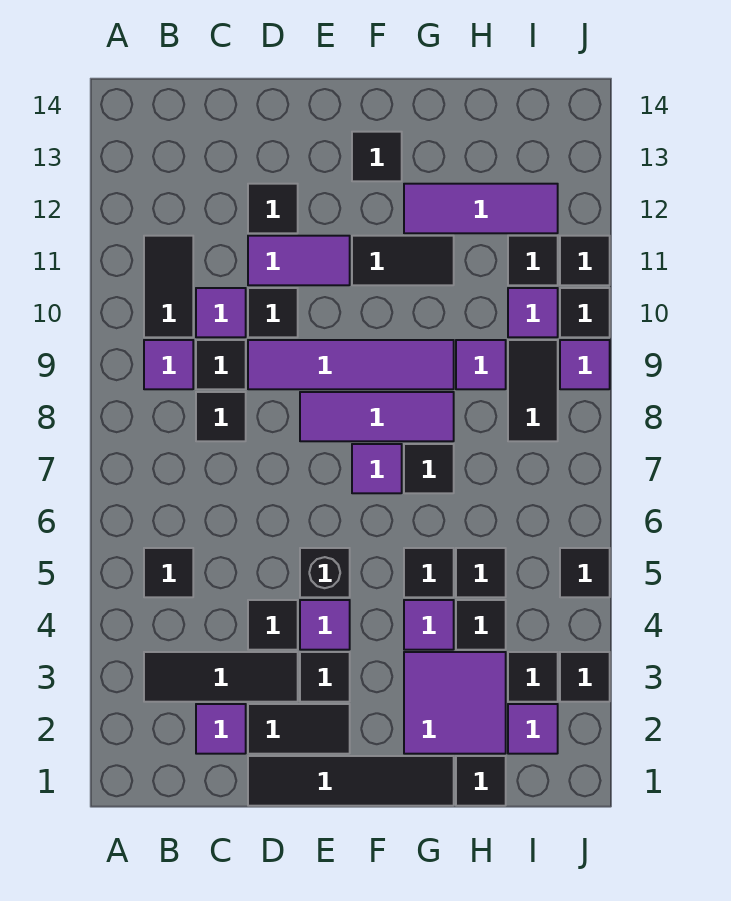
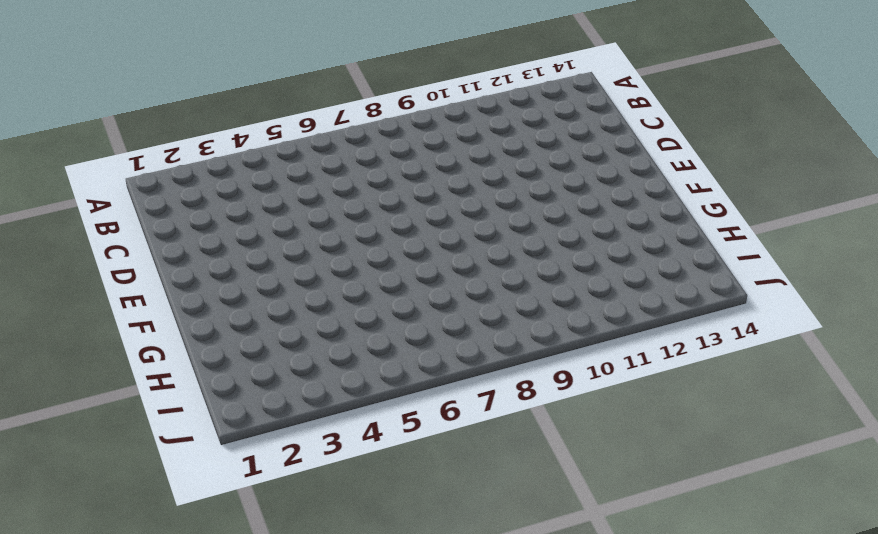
none -> black 1x3 tile [144,652,298,702]
none -> black 1x1 tile [144,548,193,597]
none -> purple 1x1 tile [144,340,193,389]
none -> black 1x2 tile [144,236,193,337]

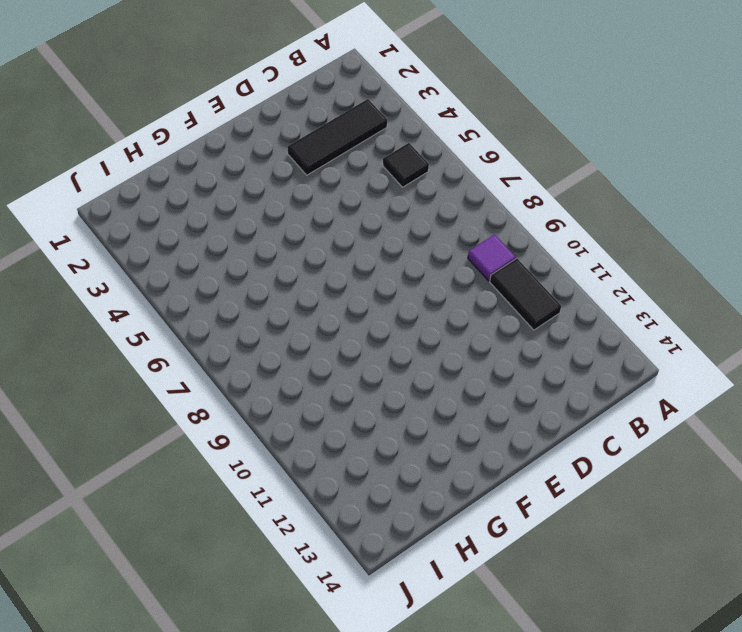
none -> purple 1x1 tile [196,704,246,754]
none -> black 1x1 tile [196,392,246,441]
none -> black 1x1 tile [196,340,246,389]
none -> purple 1x1 tile [196,288,246,337]

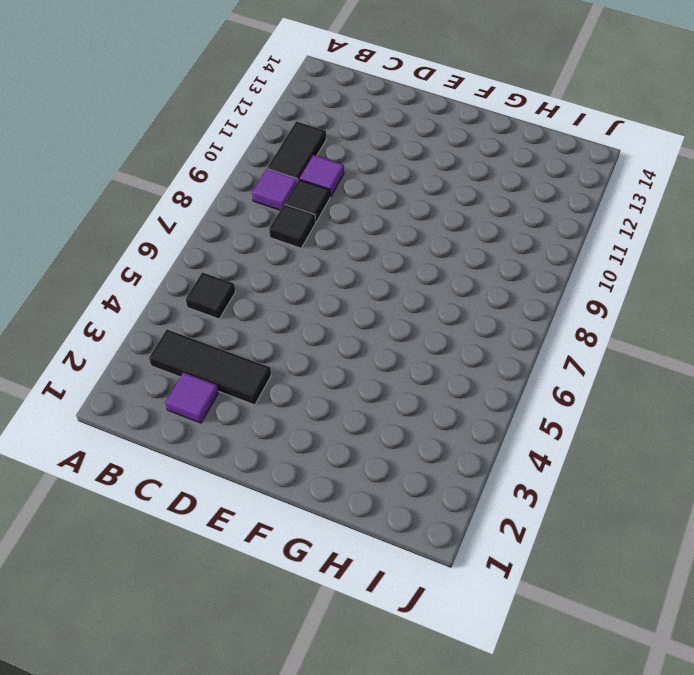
none -> black 1x4 tile [248,756,454,806]
none -> black 1x2 tile [248,704,350,754]
none -> black 1x1 tile [248,600,298,650]
none -> purple 1x4 tile [248,340,454,389]

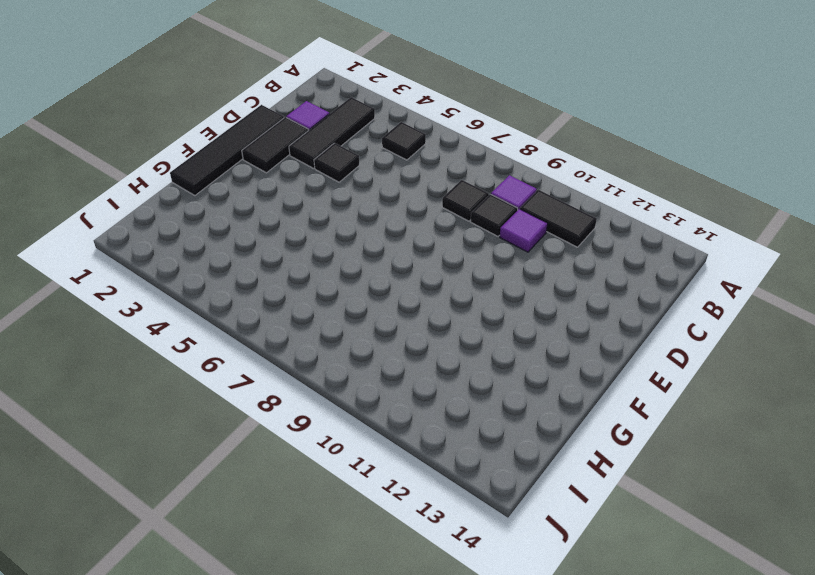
none -> purple 1x4 tile [248,340,454,389]
none -> black 1x1 tile [248,288,298,337]
none -> purple 1x2 tile [248,236,350,285]
none -> black 1x1 tile [248,184,298,233]

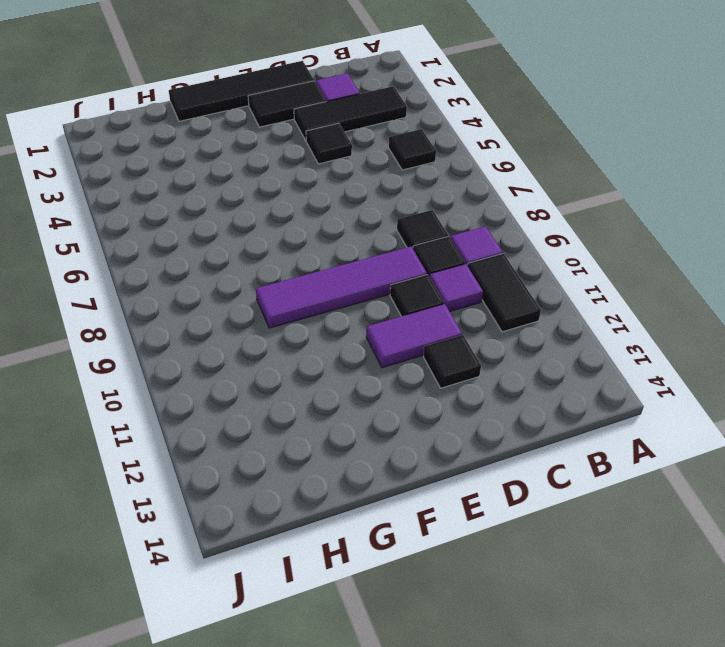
none -> black 1x1 tile [300,652,350,702]
none -> purple 1x1 tile [300,600,350,650]
none -> black 1x1 brick [300,548,350,597]
none -> purple 1x3 tile [300,392,454,441]

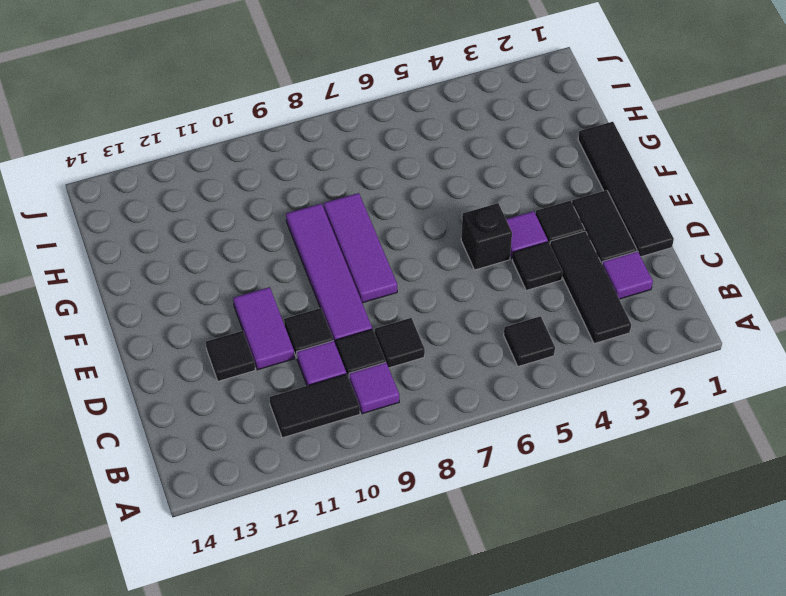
none -> purple 1x1 tile [352,444,402,493]
none -> black 1x2 tile [352,236,454,285]
none -> black 1x1 tile [352,132,402,181]
none -> purple 2x2 tile [404,652,506,754]

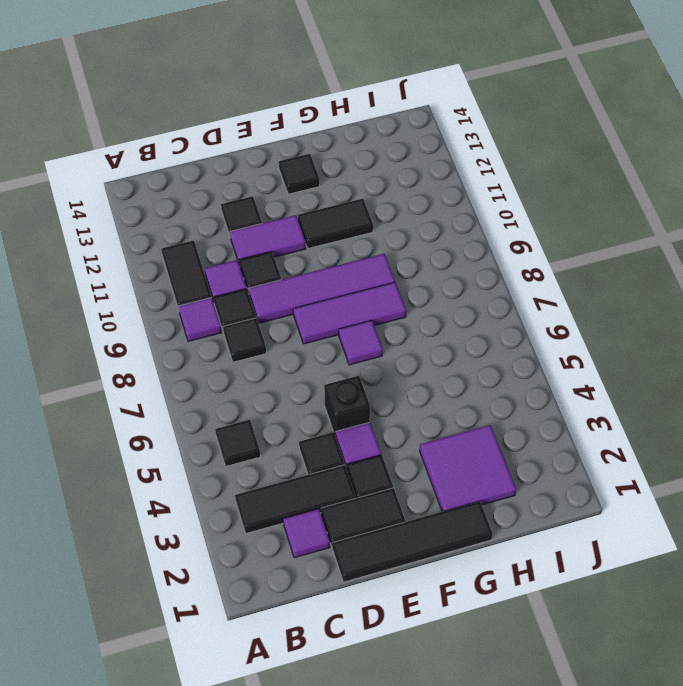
none -> purple 1x1 tile [404,600,454,650]
none -> black 1x1 tile [404,548,454,597]
none -> black 1x1 tile [404,444,454,493]
none -> purple 1x3 tile [404,184,558,233]

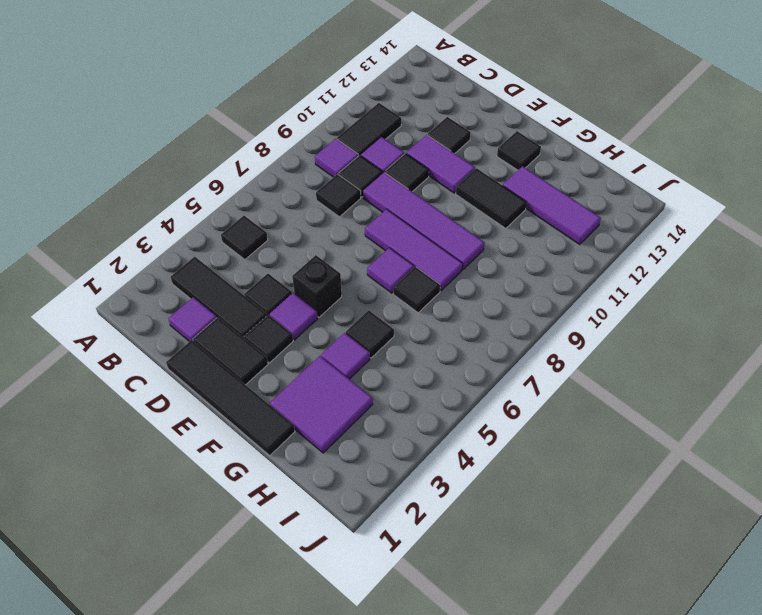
none -> black 1x1 tile [456,756,506,806]
none -> black 1x1 tile [456,600,506,650]
none -> black 1x1 tile [456,548,506,597]
none -> purple 1x1 tile [456,340,506,389]

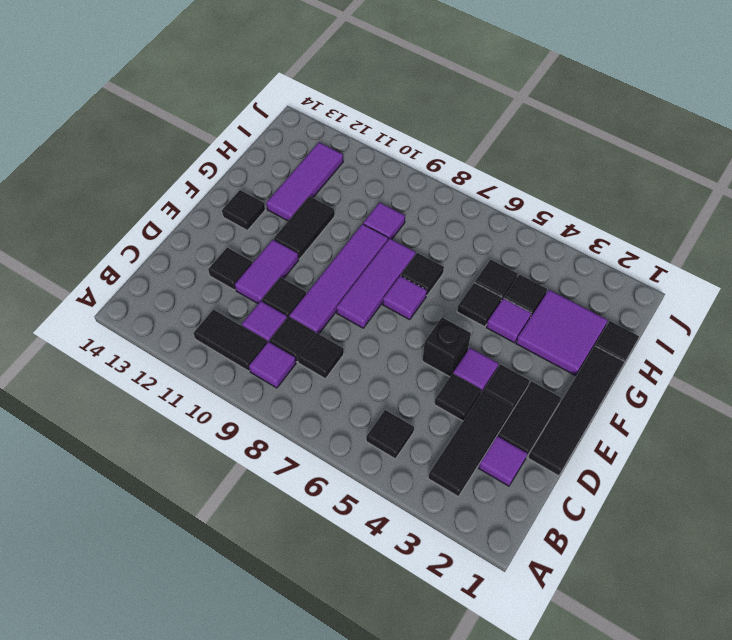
none -> purple 1x1 tile [508,704,558,754]
none -> black 1x1 tile [508,652,558,702]
none -> black 1x2 tile [508,340,558,441]
none -> purple 1x1 tile [508,288,558,337]

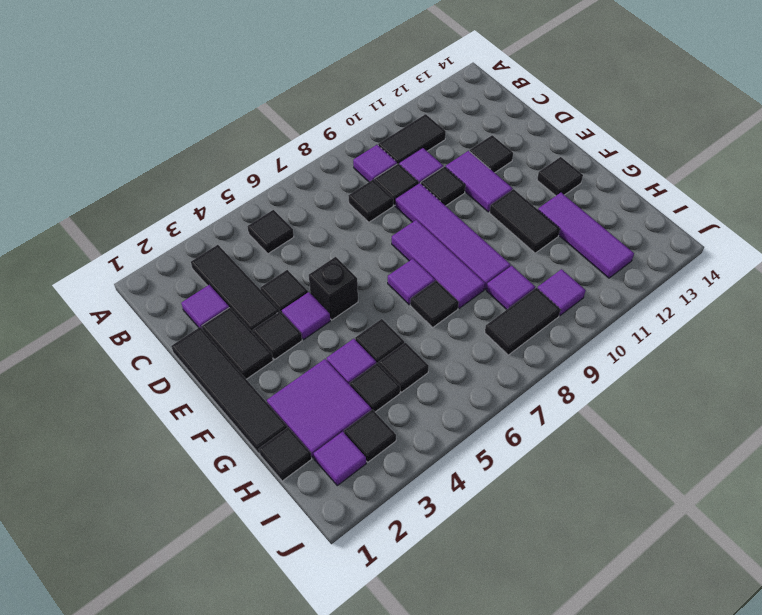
none -> black 1x1 tile [508,236,558,285]
none -> black 1x1 tile [560,652,610,702]
none -> black 1x1 tile [560,548,610,597]
none -> purple 1x1 tile [560,340,610,389]

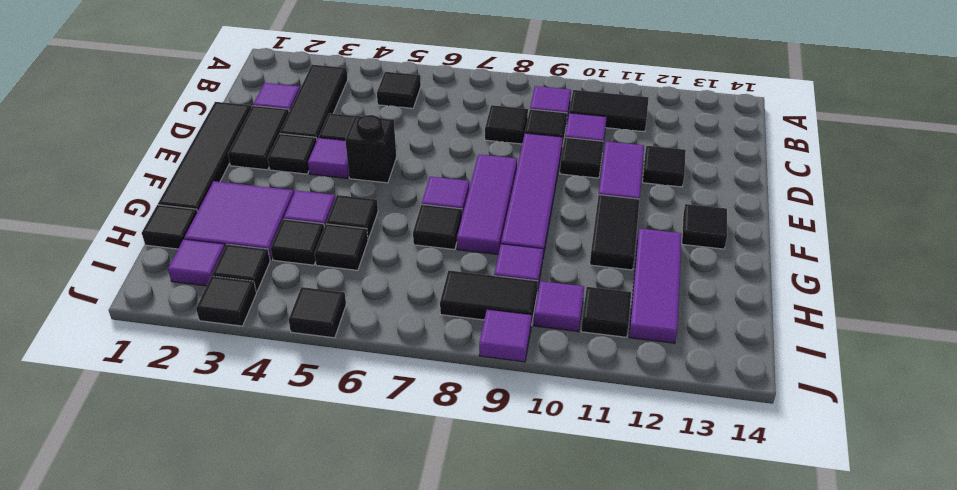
none -> black 1x1 tile [560,288,610,337]
none -> black 1x1 tile [560,236,610,285]

